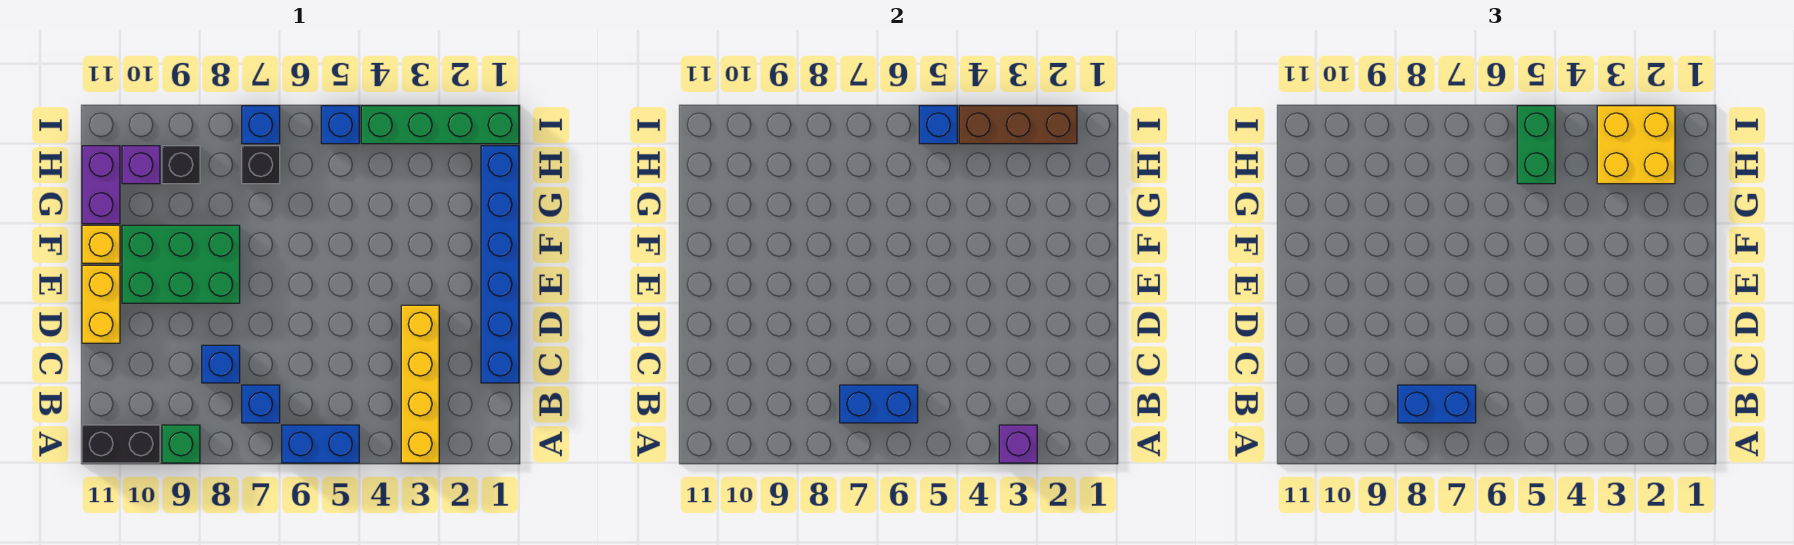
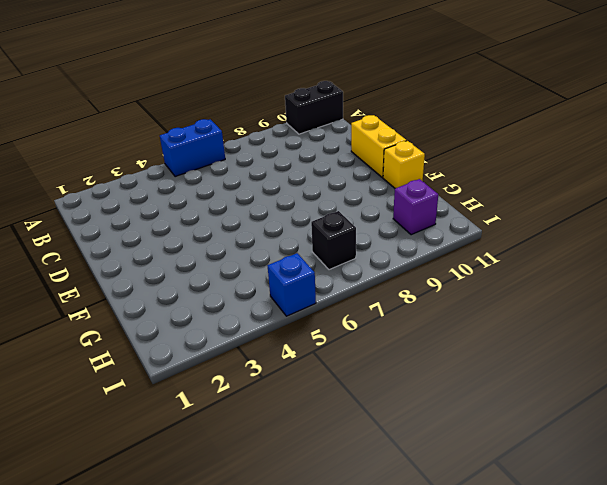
none -> yellow 1x4 brick [401,305,439,463]
none -> green 1x1 brick [162,425,200,463]
none -> blue 1x1 brick [242,385,280,423]

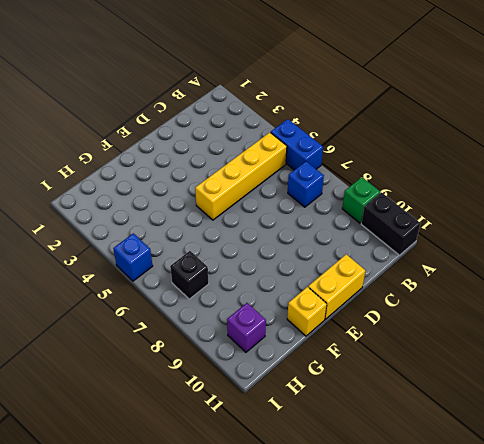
yellow 1x4 brick [195,132,287,220] -> yellow 1x4 brick moved to [401,305,439,463]
none -> blue 1x6 brick [481,146,519,383]
none -> blue 1x1 brick [202,345,240,383]
none -> green 2x3 brick [122,225,240,303]

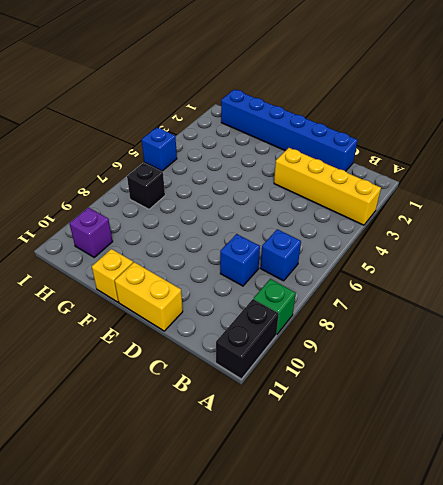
none -> blue 1x2 brick [282,425,359,463]
none -> green 2x3 brick [122,225,240,303]
none -> purple 1x2 brick [82,146,120,224]

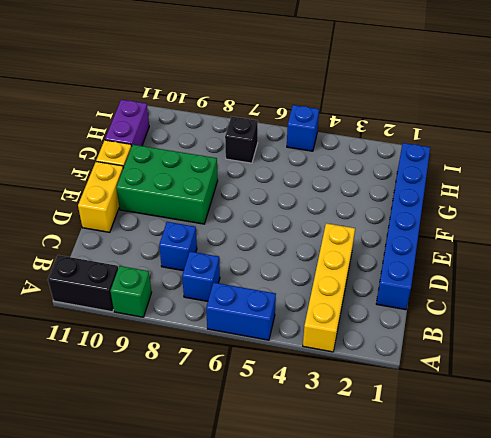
none -> black 1x1 brick [162,146,200,184]
none -> purple 1x1 brick [122,146,160,184]
none -> green 1x4 brick [361,106,519,144]

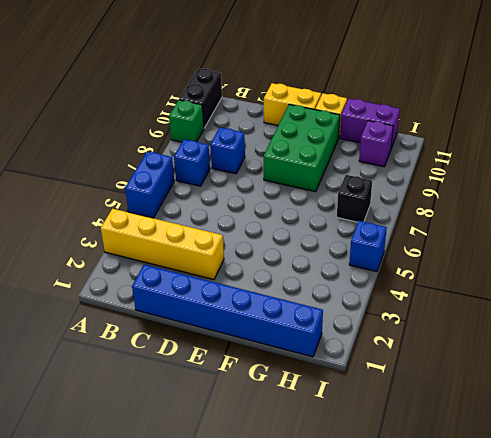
none -> black 1x1 brick [162,146,200,184]
none -> green 1x4 brick [361,106,519,144]
none -> blue 1x1 brick [242,106,280,144]

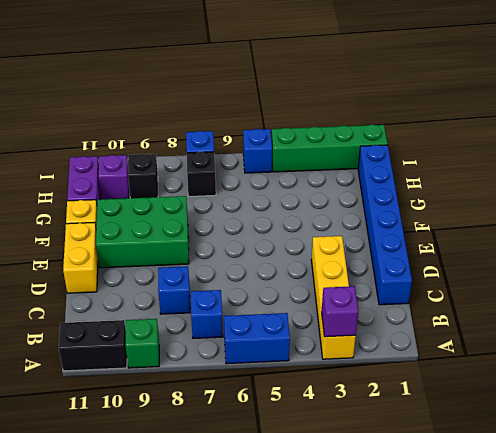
none -> blue 1x2 brick [840,385,918,423]
none -> brown 1x3 brick [959,106,1077,144]
none -> blue 1x1 brick [919,106,957,144]

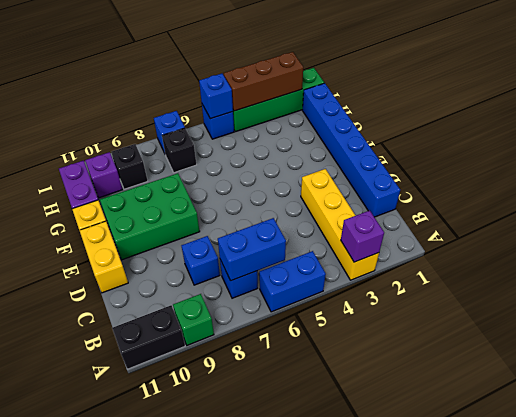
none -> blue 1x2 brick [1398,385,1476,423]
none -> yellow 2x2 brick [1597,106,1675,184]
none -> green 1x2 brick [1517,106,1555,184]

